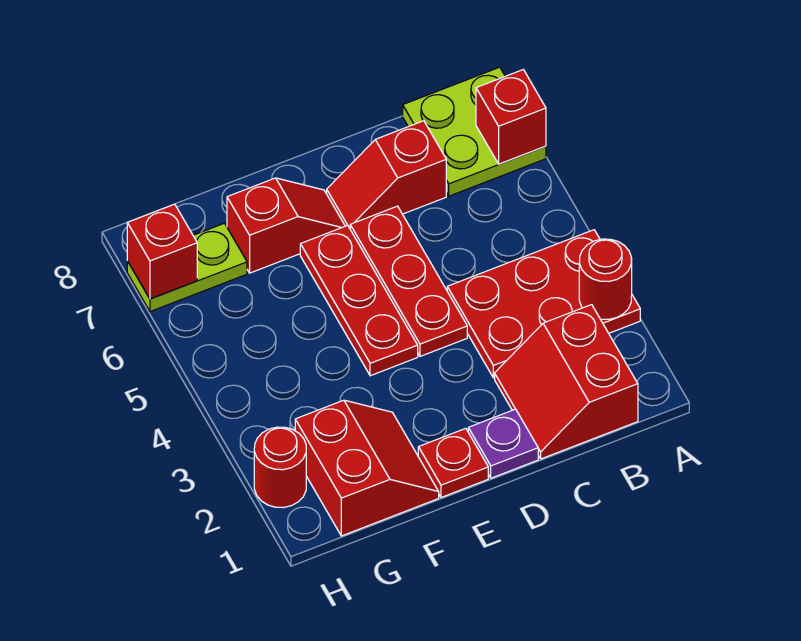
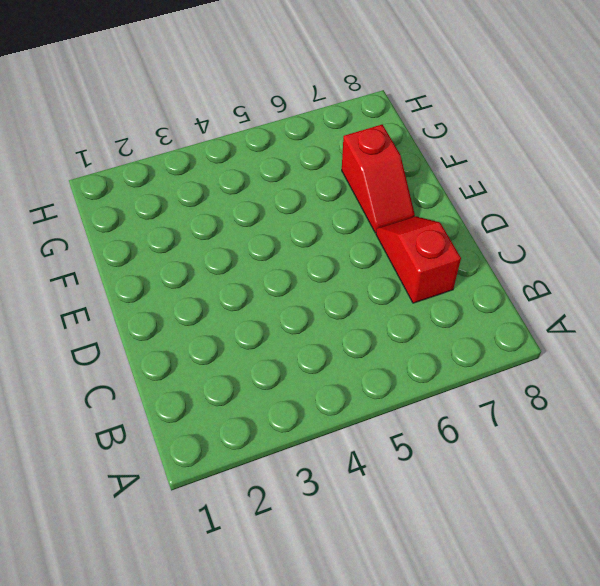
none -> red 2x3 plate [447,230,640,378]
none -> lime 2x2 plate [403,67,546,196]
none -> red 2x2 slope [495,305,638,459]

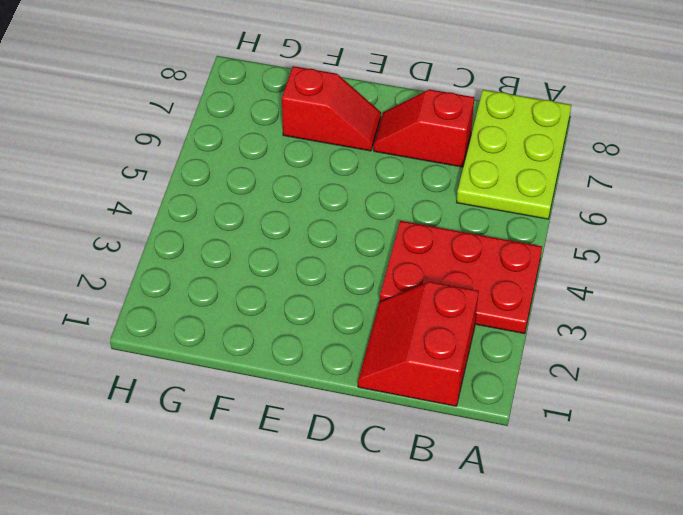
lime 2x3 plate [456,90,571,219] -> lime 2x2 plate [403,67,546,196]
none -> purple 1x1 plate [468,409,538,478]
none -> red 1x3 plate [350,206,467,356]
none -> red 1x1 plate [418,428,488,497]

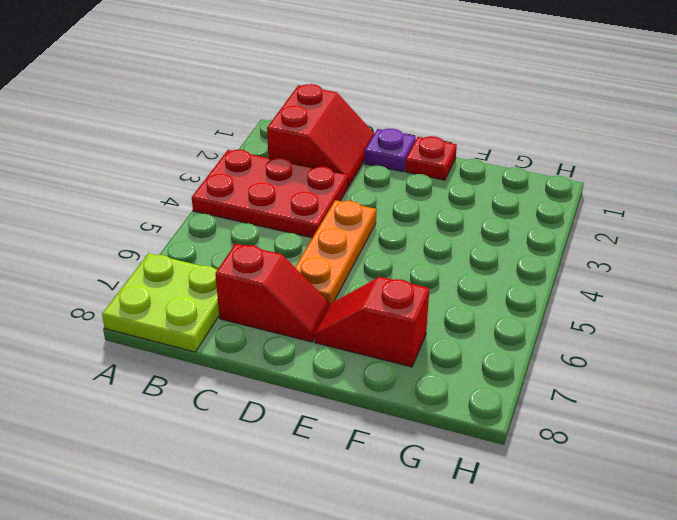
orange 1x3 plate [295,200,376,306] -> red 1x3 plate [350,206,467,356]
none -> red 1x3 plate [300,225,418,376]
none -> red 2x2 slope [295,400,439,536]
none -> lime 1x2 plate [127,223,247,312]

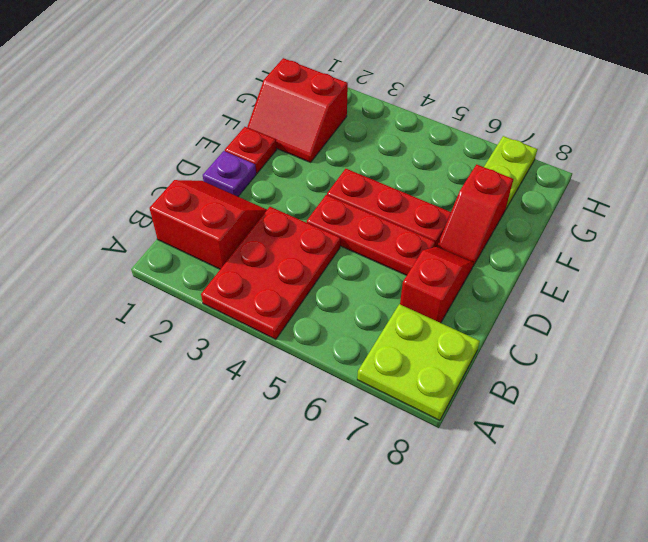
none -> red 1x1 round brick [254,427,306,508]
none -> red 1x1 round brick [579,239,632,319]
none -> red 1x1 brick [476,70,546,164]

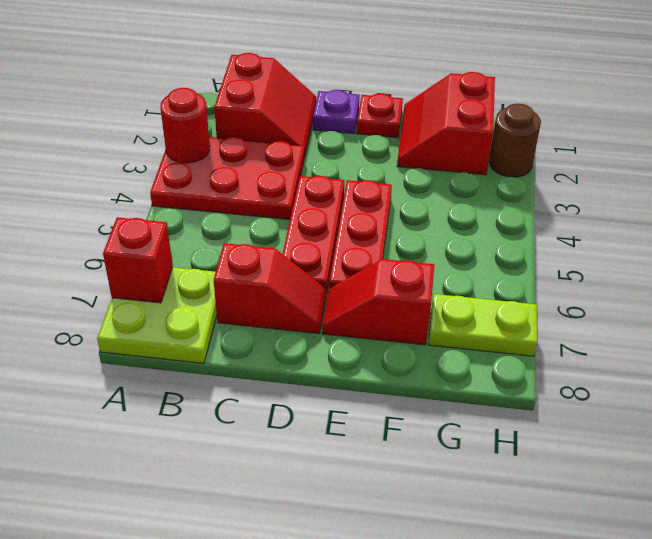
brown 1x1 round brick [489,104,541,177] -> red 1x1 round brick [254,427,306,508]
none -> red 1x1 brick [127,204,197,299]

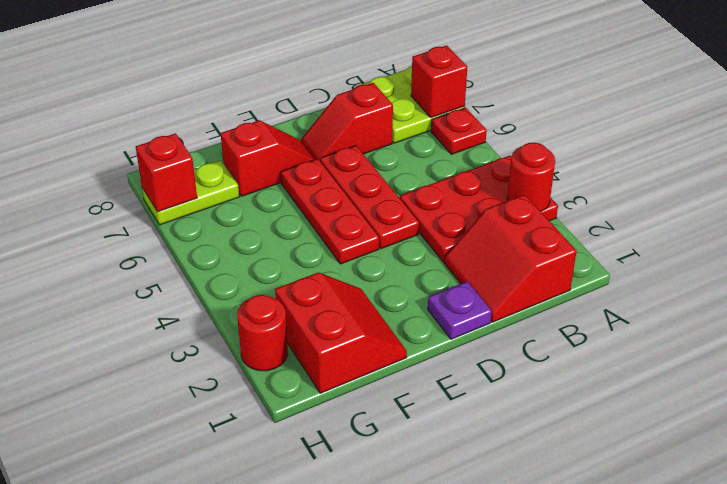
red 1x1 plate [431,108,487,154] -> red 1x1 plate moved to [418,428,488,497]

